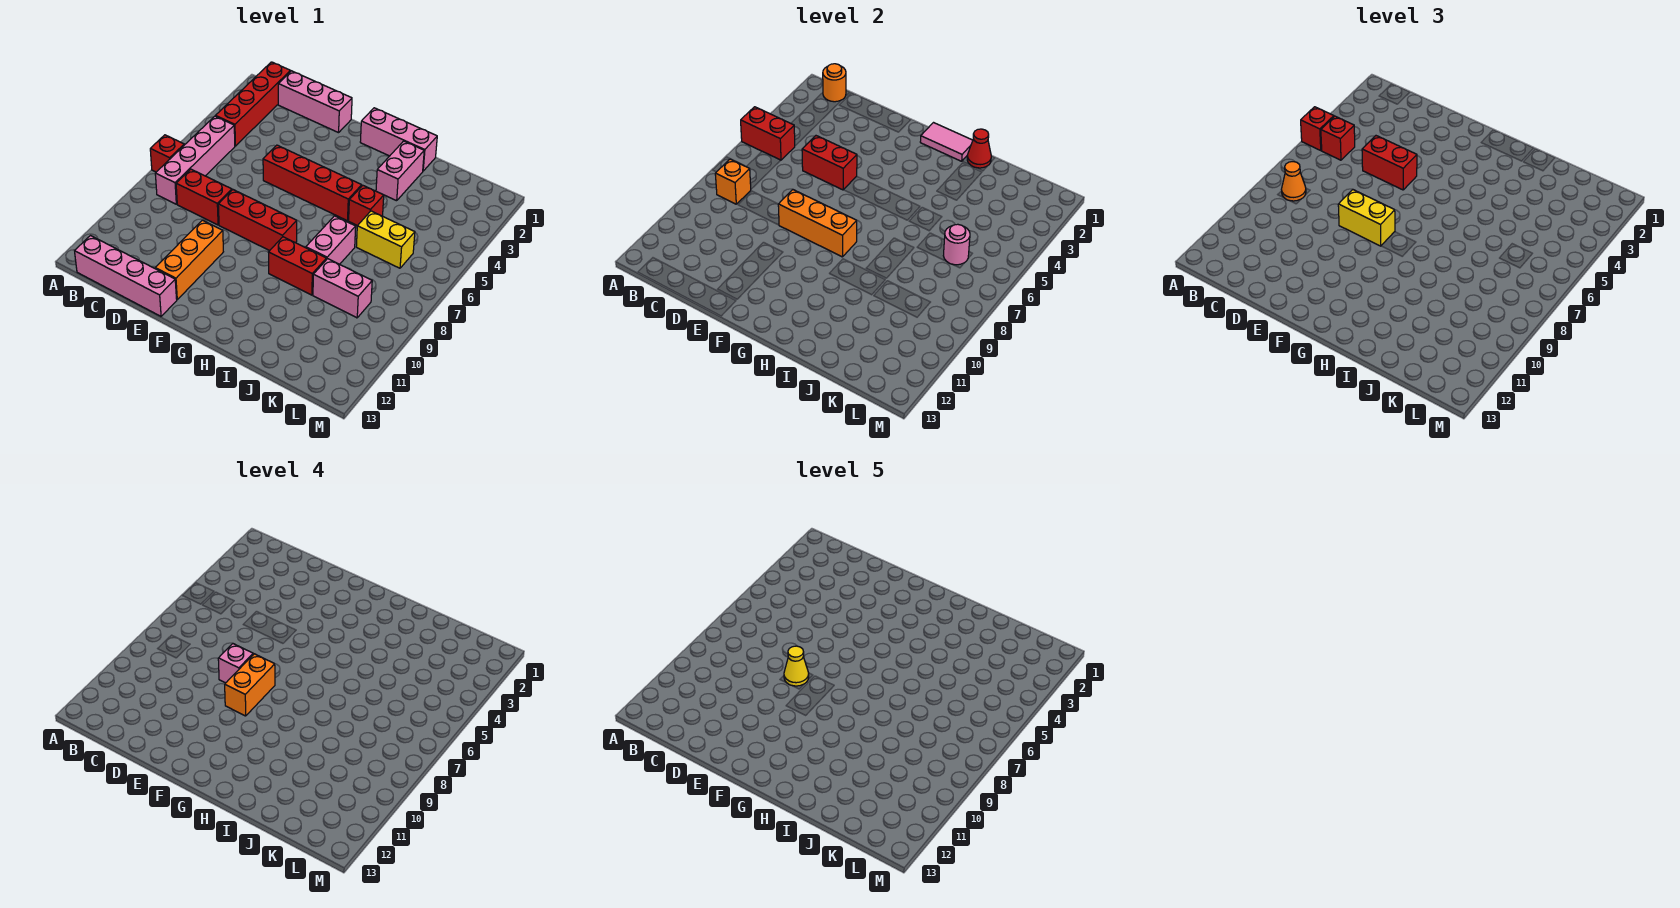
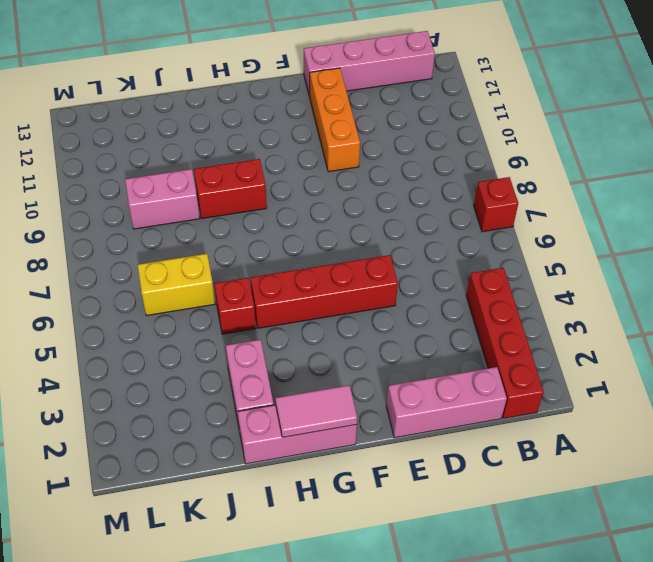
none -> pink 1x4 brick [155,116,235,204]
none -> red 1x2 brick [176,169,232,225]
none -> red 1x3 brick [218,190,297,251]
none -> pink 1x2 brick [306,216,356,264]

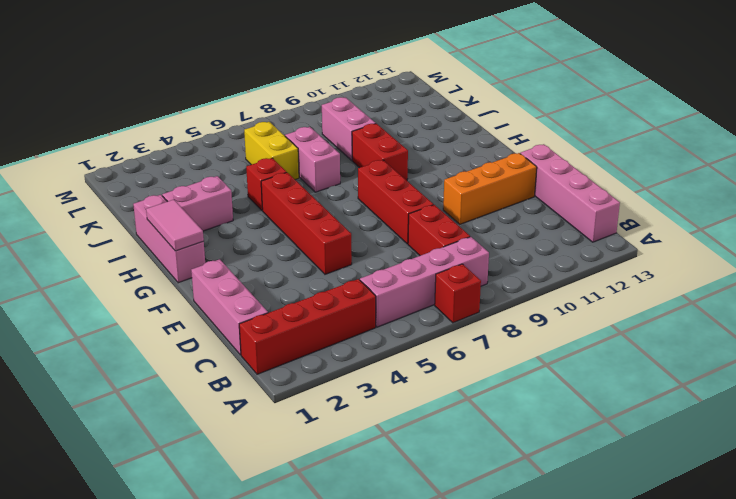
pink 1x2 brick [285,127,340,192] -> pink 1x2 brick turned to [306,216,356,264]
none -> red 1x2 brick [741,107,795,160]
none -> orange 1x1 round brick [823,64,846,102]
none -> orange 1x1 brick [715,159,751,204]
none -> red 1x2 brick [802,136,857,190]

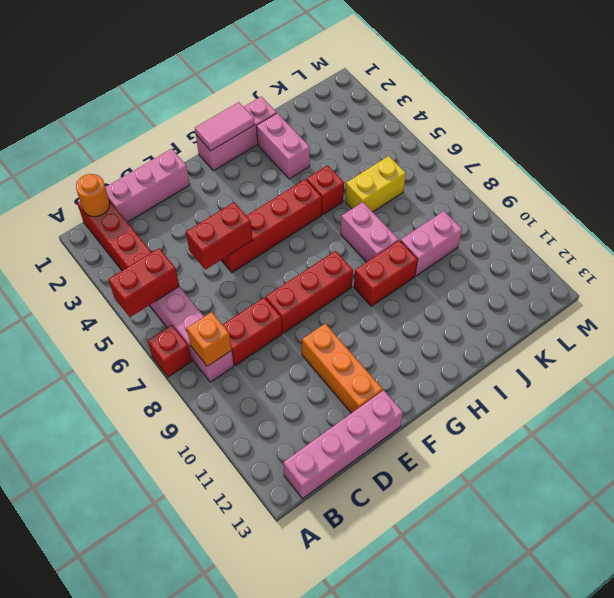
none -> orange 1x3 brick [778,190,857,257]
none -> red 1x1 cone [967,129,991,168]
none -> pink 1x1 round brick [943,224,970,265]
none -> red 1x1 brick [1301,107,1334,150]

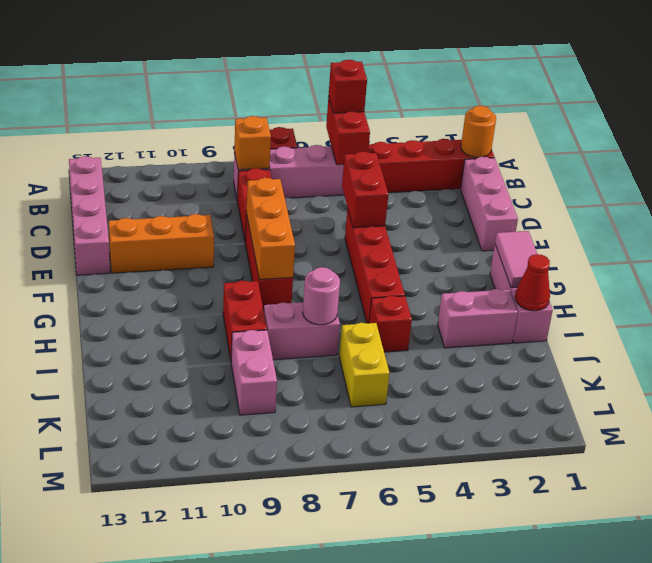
pink 1x1 round brick [303,267,340,325] -> pink 1x1 round brick moved to [943,224,970,265]
none -> red 1x1 brick [1321,116,1355,160]
none -> orange 1x1 cone [1281,162,1306,201]
none -> red 1x2 brick [1362,136,1417,190]
none -> yellow 1x2 brick [1338,190,1395,246]

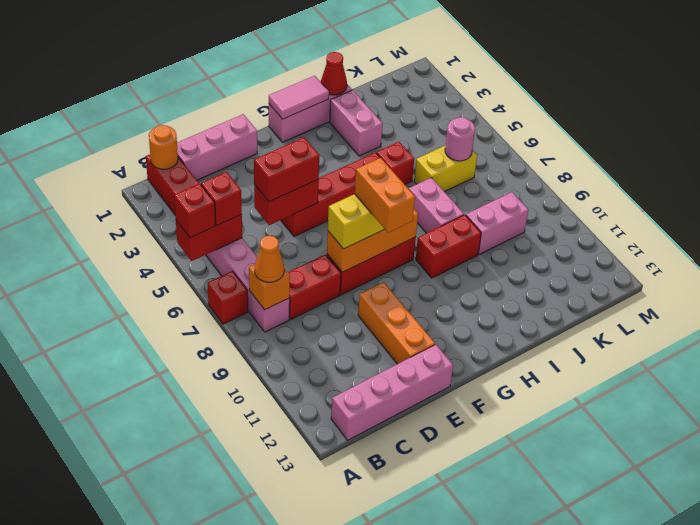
none -> pink 1x1 brick [218,644,253,683]
none -> yellow 1x1 cone [784,646,809,686]

